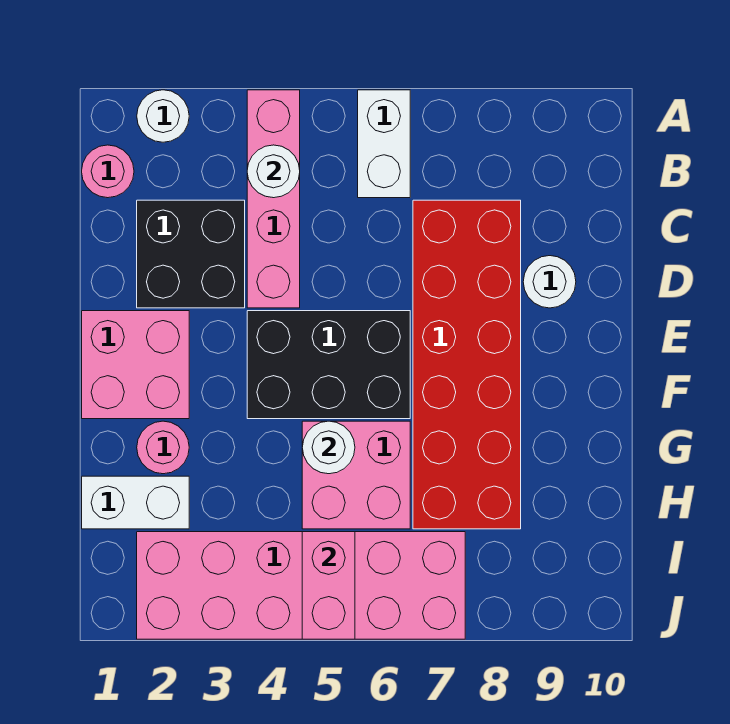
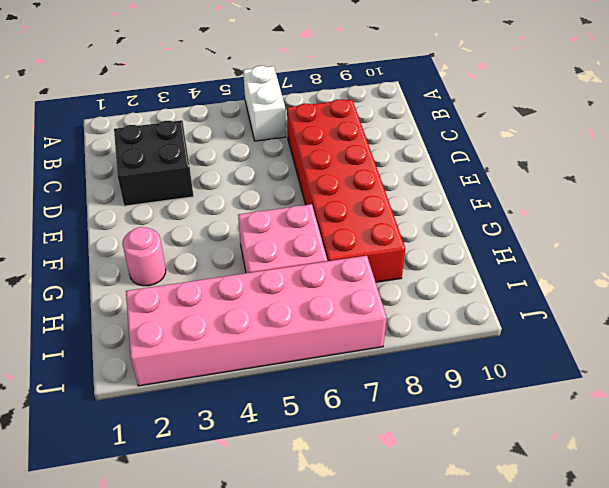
none -> white 1x1 round brick [137,90,189,142]
none -> pink 1x4 brick [247,90,300,308]
none -> pink 1x1 round brick [82,145,134,198]

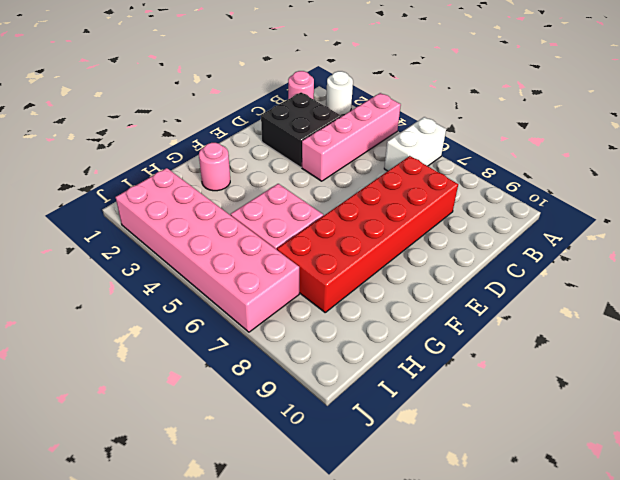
none -> white 1x1 round brick [523,256,576,308]
none -> pink 2x2 brick [82,311,189,419]
none -> black 2x3 brick [247,311,410,419]

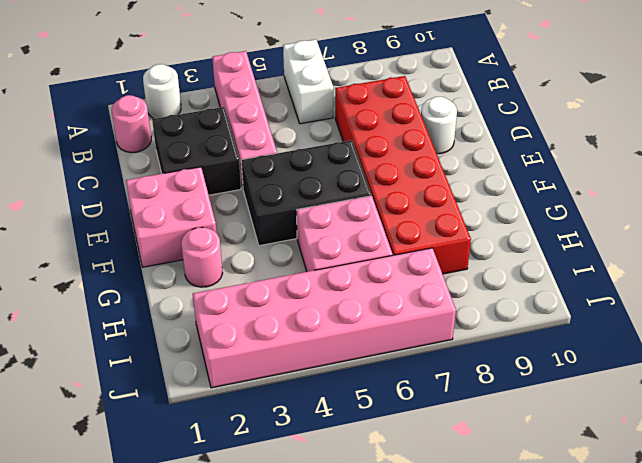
none -> white 1x2 brick [82,476,189,529]
none -> white 1x1 round brick [247,145,300,198]
none -> white 1x1 round brick [302,421,355,474]

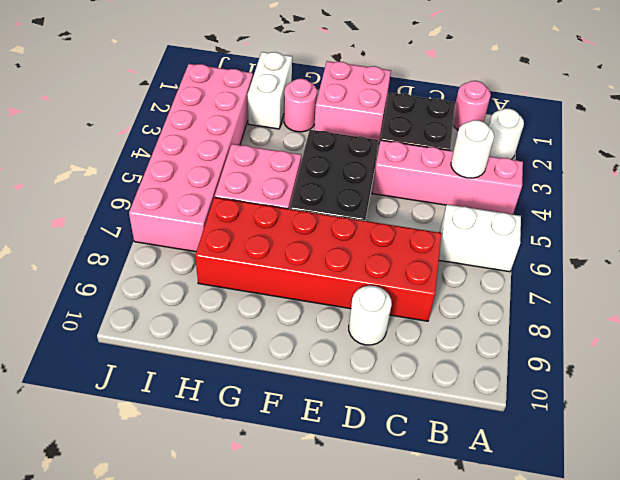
none -> white 1x1 round brick [302,421,355,474]
none -> pink 1x2 brick [302,532,355,639]

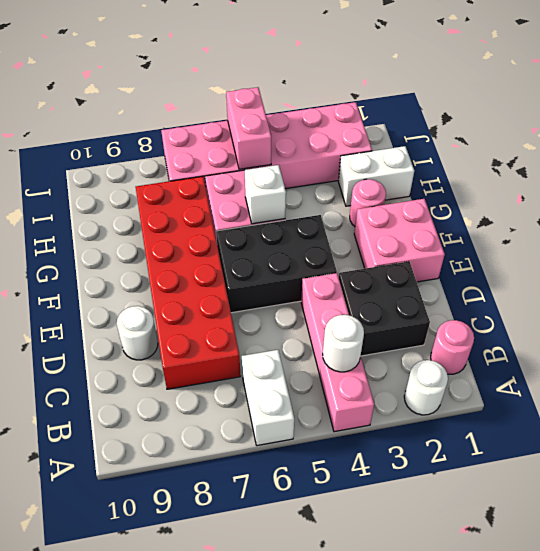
white 1x1 brick [245,165,286,224] -> white 1x1 round brick [302,421,355,474]

